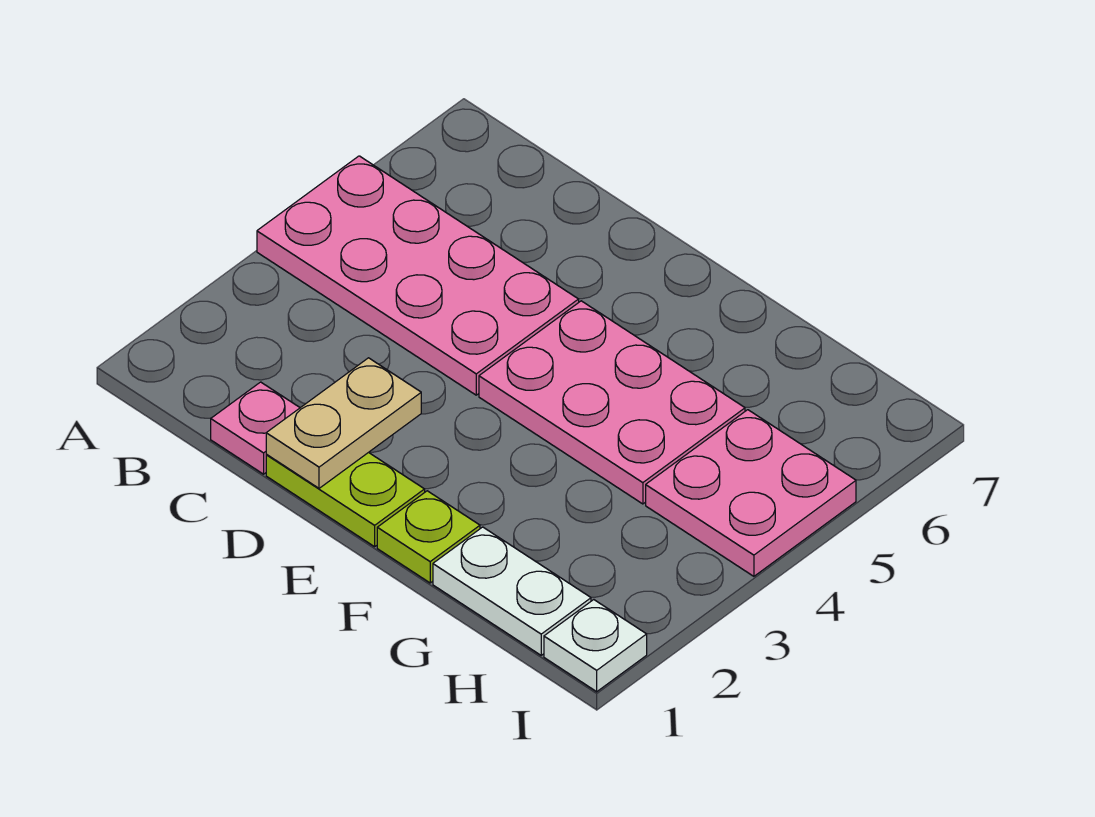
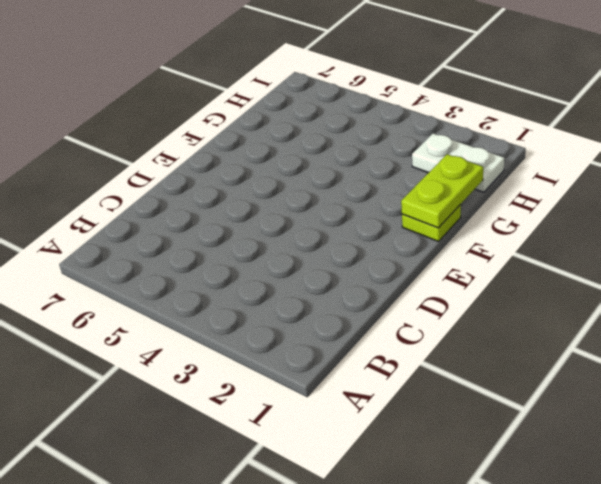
lime 1x2 plate [401,154,483,228] -> lime 1x2 plate moved to [266,452,425,547]
white 1x2 plate [412,133,504,192] -> white 1x2 plate turned to [433,527,591,655]
none -> pink 2x4 plate [257,156,579,395]
none -> pink 1x1 plate [211,382,300,474]

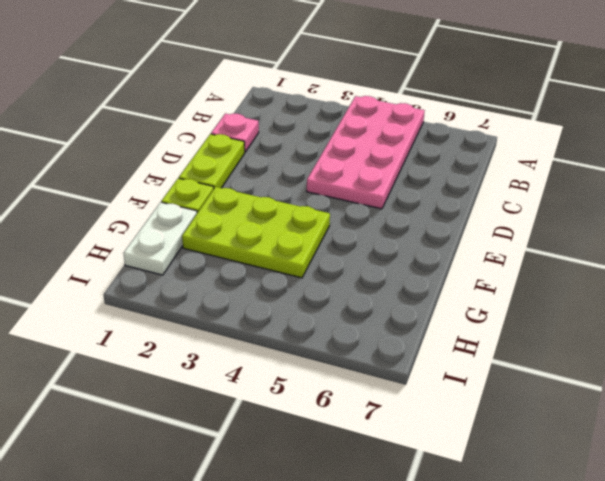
lime 2x3 plate [182,187,330,278] -> pink 2x3 plate [479,301,745,504]
none -> pink 2x2 plate [646,410,856,576]
none -> white 1x1 plate [544,600,647,692]

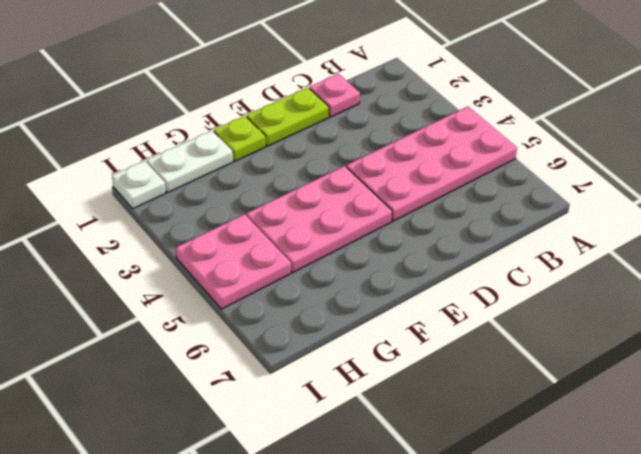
none -> tan 1x2 plate [266,358,421,488]

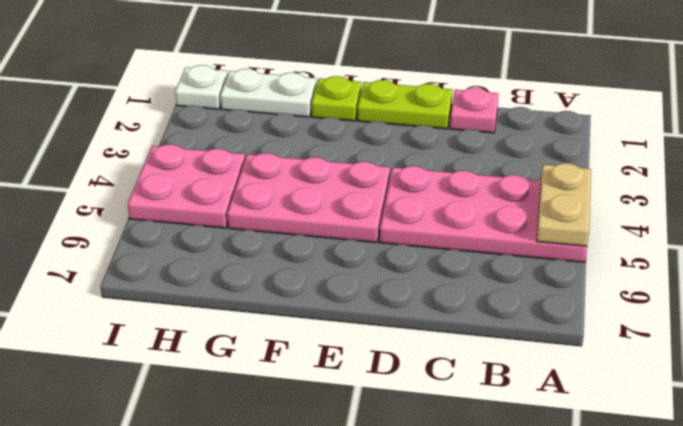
tan 1x2 plate [537,163,591,246] -> tan 1x2 plate moved to [266,358,421,488]

